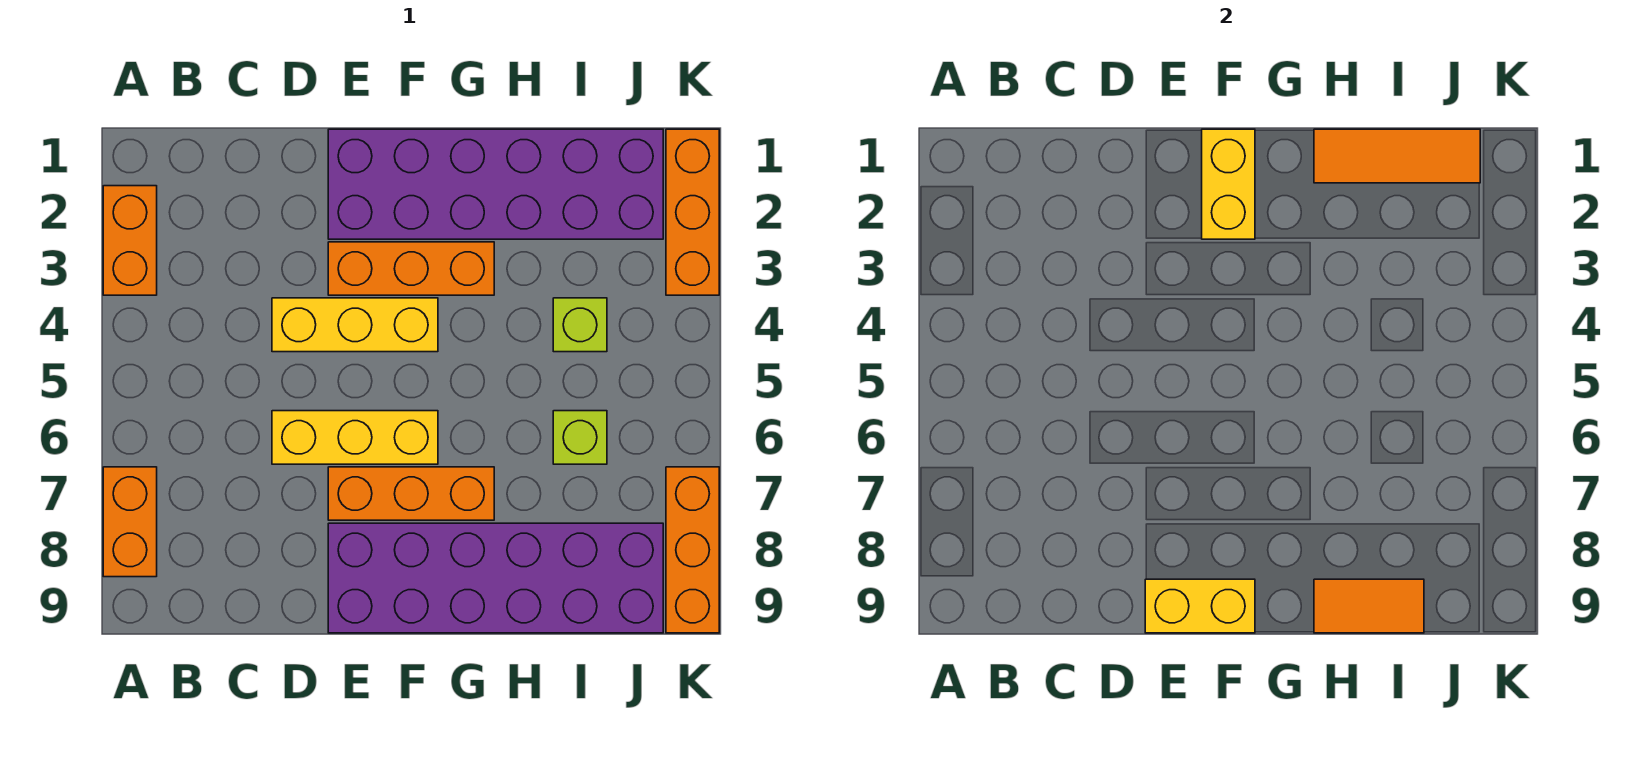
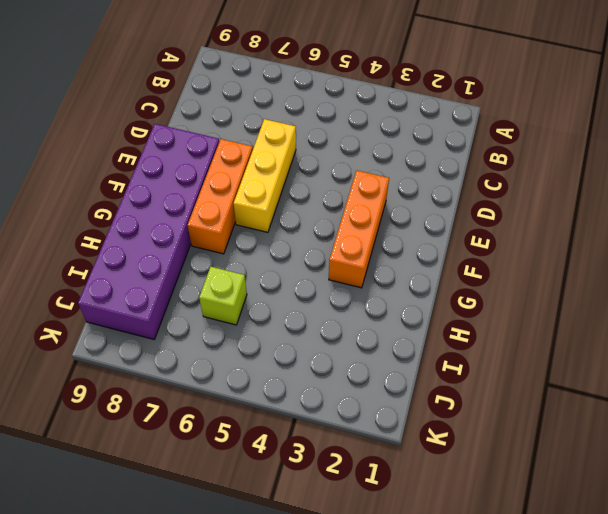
none -> orange 1x2 brick [103,186,157,295]
none -> orange 1x2 brick [103,467,157,577]
none -> yellow 1x3 brick [272,298,438,352]

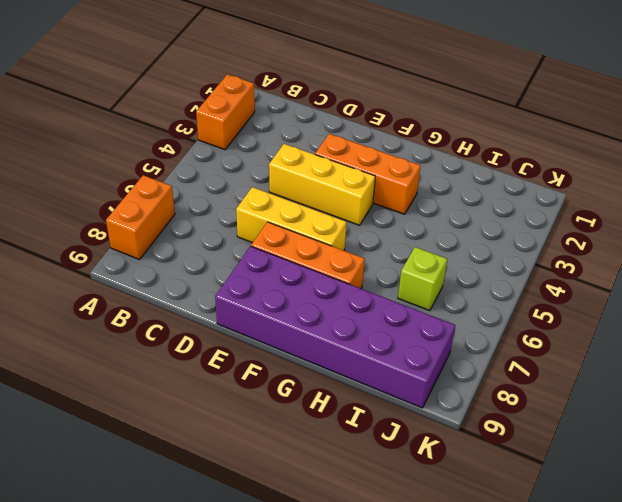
none -> purple 2x6 brick [328,129,663,239]
none -> lime 1x1 brick [553,298,607,352]
none -> orange 1x3 brick [666,129,719,295]

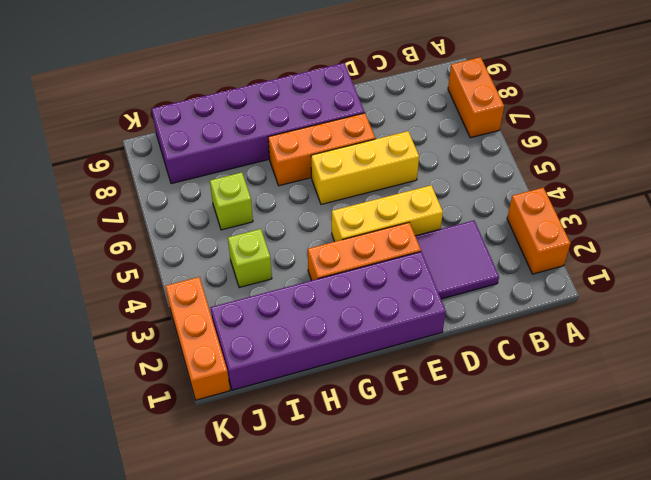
purple 2x2 tile [415,221,499,299] -> none
none -> orange 1x3 brick [666,467,719,633]
none -> yellow 1x2 brick [1145,579,1255,633]
none -> yellow 1x2 brick [1202,129,1255,239]

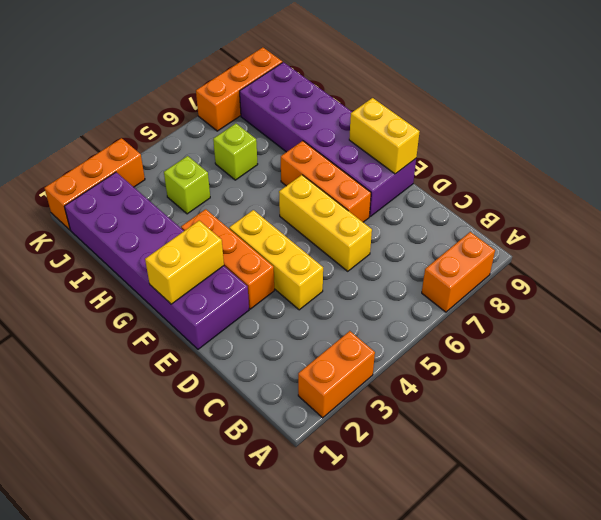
none -> orange 1x3 tile [1314,129,1480,183]
none -> orange 1x2 tile [1314,579,1424,633]

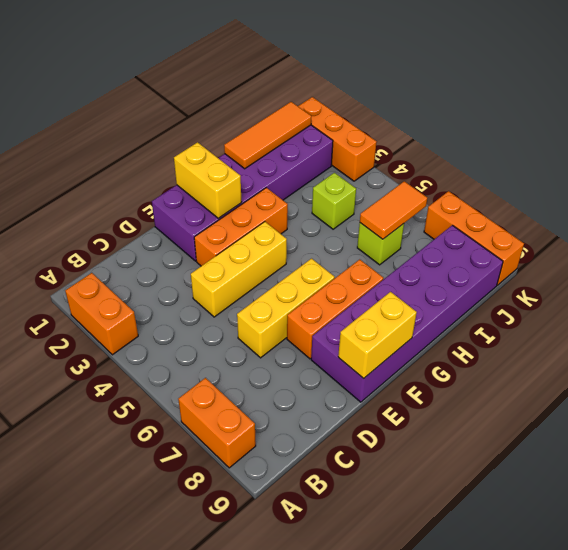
orange 1x2 tile [360,181,427,239] -> orange 1x2 tile moved to [1314,579,1424,633]

